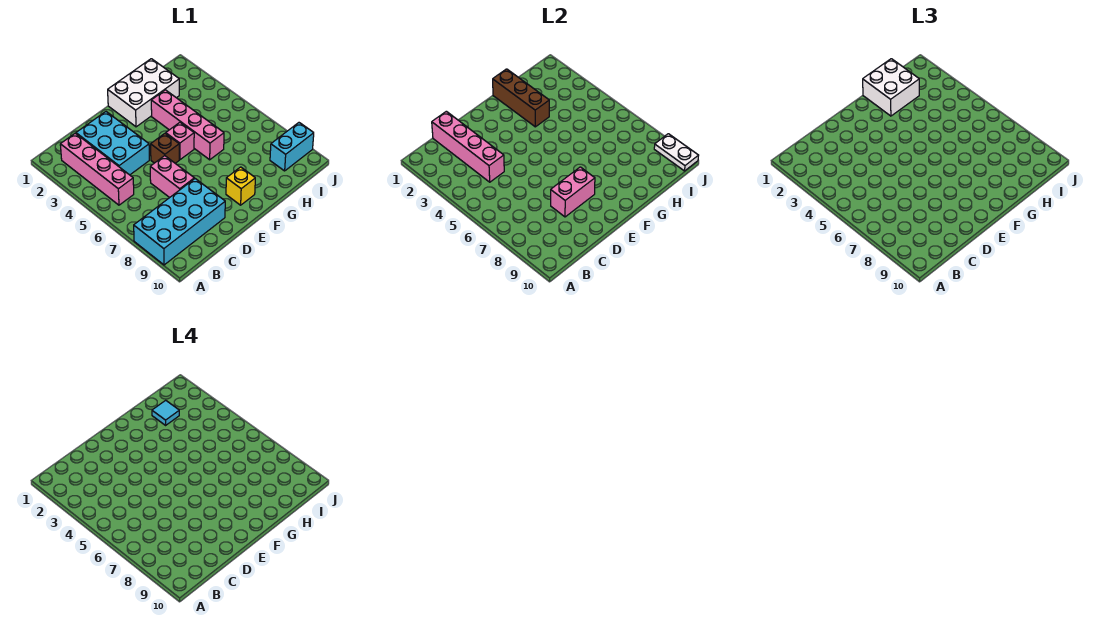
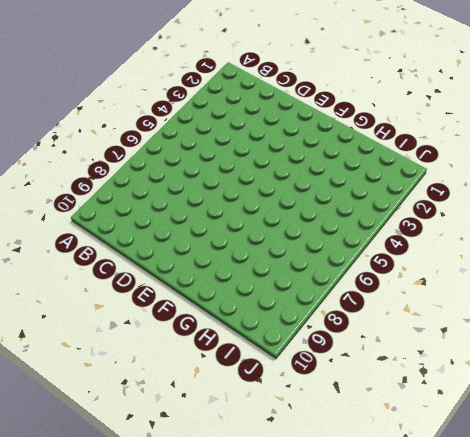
none -> cyan 2x4 brick [134,179,225,265]
none -> pink 1x4 brick [60,133,134,205]
none -> cyan 2x3 brick [76,112,149,175]

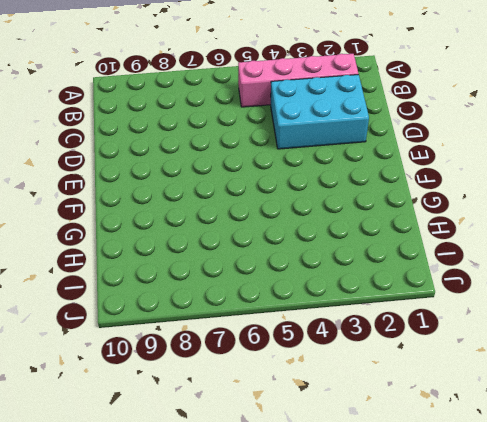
none -> cyan 2x4 brick [134,179,225,265]
none -> pink 1x2 brick [150,156,194,198]
none -> brown 1x1 brick [151,133,179,163]

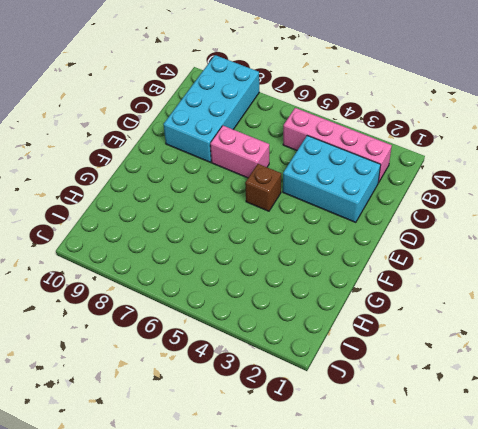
none -> white 2x3 brick [108,59,179,127]
none -> pink 1x1 brick [166,123,194,160]
none -> yellow 1x1 brick [226,167,255,205]

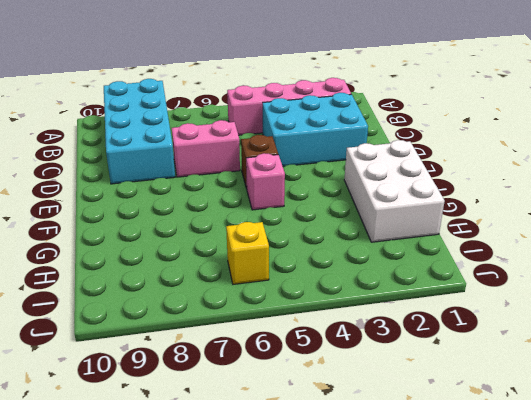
yellow 1x1 brick [226,222,269,284] -> yellow 1x1 brick moved to [226,167,255,205]
none -> pink 1x4 brick [151,90,224,160]
none -> cyan 1x2 brick [270,123,314,171]
none -> pink 1x4 brick [432,111,504,182]

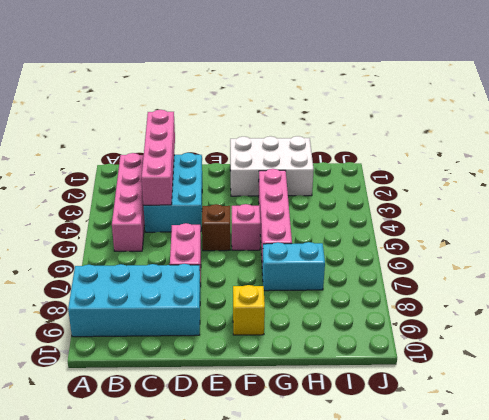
cyan 1x2 brick [262,242,325,291] -> cyan 1x2 brick moved to [270,123,314,171]
none -> pink 1x2 brick [551,167,595,217]
none -> brown 1x3 brick [493,69,549,127]
none -> white 1x2 plate [654,134,699,171]

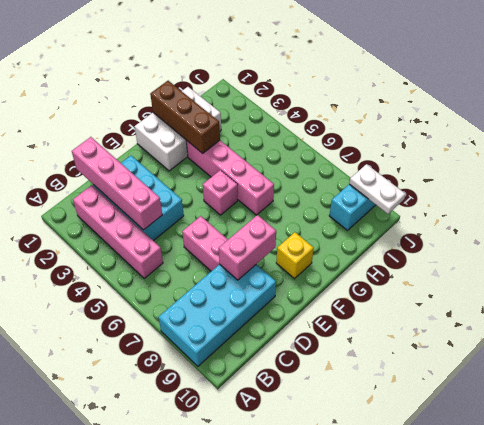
none -> brown 1x1 brick [151,133,179,163]
none -> white 2x2 brick [863,59,919,116]
none -> cyan 1x1 tile [152,400,179,425]

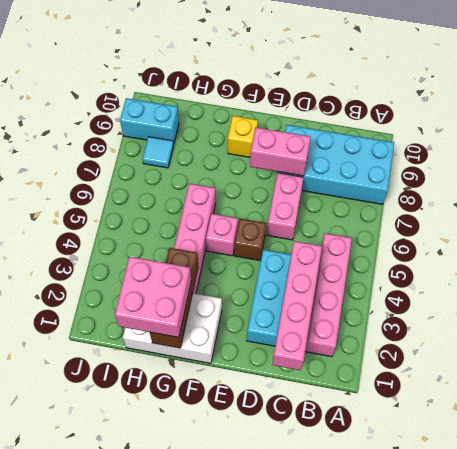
pink 2x2 brick [115,257,191,337] -> white 2x2 brick [863,59,919,116]
cyan 1x1 tile [142,137,174,168] -> cyan 1x1 tile moved to [152,400,179,425]
none -> white 1x2 plate [654,134,699,171]

